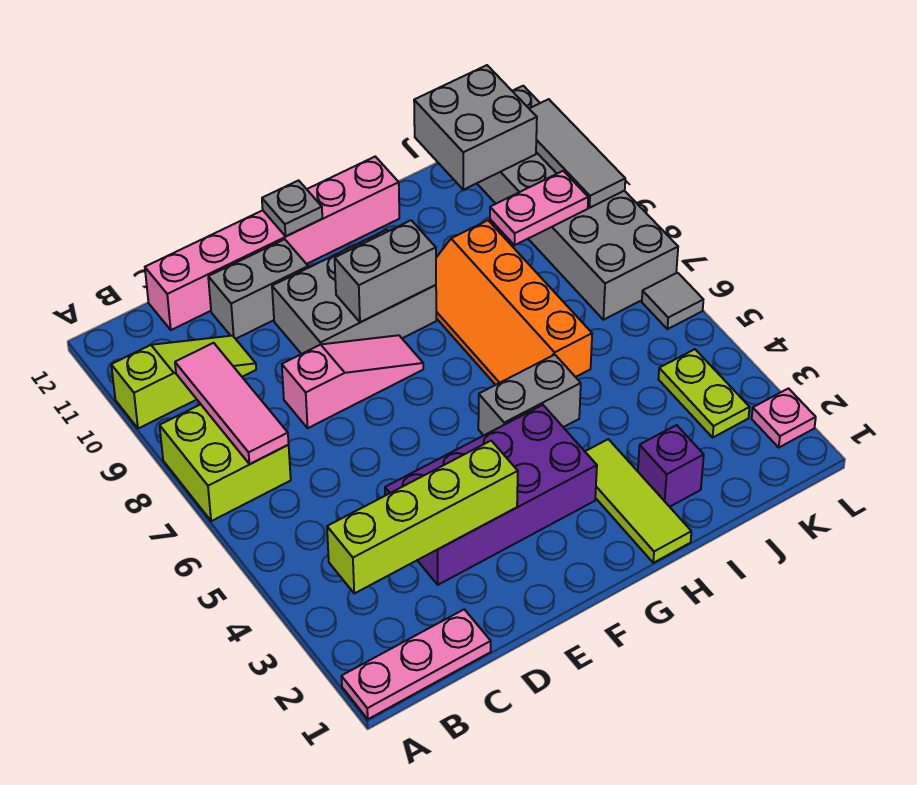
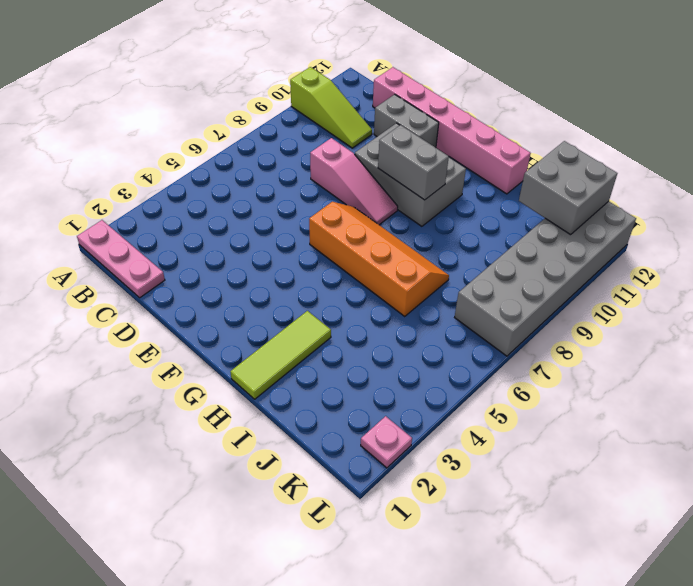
orange 2x4 slope [309,202,449,316] -> orange 2x4 slope turned to [436,220,592,385]
none -> lime 2x2 brick [160,404,291,521]
none -> purple 2x4 brick [385,405,597,585]
none -> grey 1x2 brick [478,355,581,435]

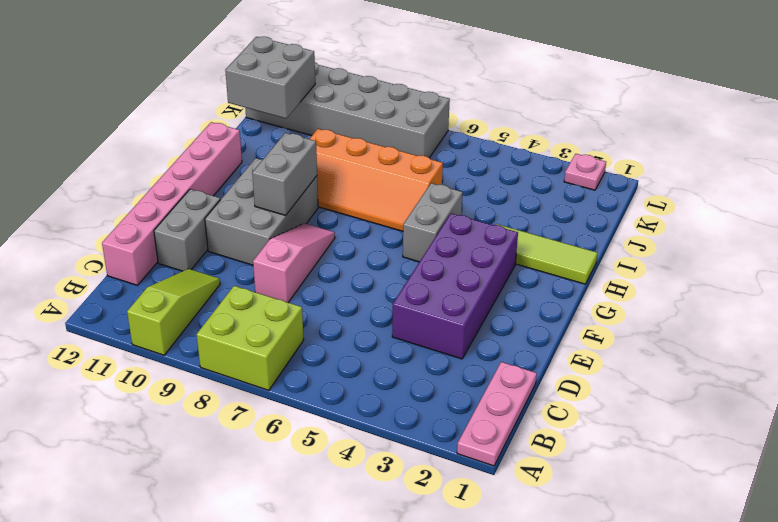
none -> purple 1x1 brick [638,425,704,507]
none -> lime 1x2 plate [658,349,750,437]
none -> grey 1x1 tile [642,273,703,329]

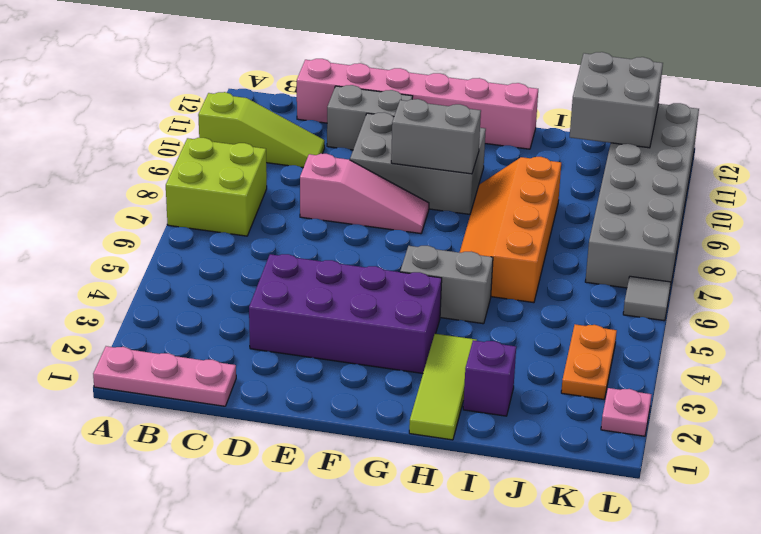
orange 1x2 plate [561,324,617,399] -> lime 1x2 plate [658,349,750,437]
none -> lime 1x4 brick [327,441,518,593]
none -> pink 1x3 tile [175,343,289,464]
none -> grey 1x1 plate [262,180,322,236]

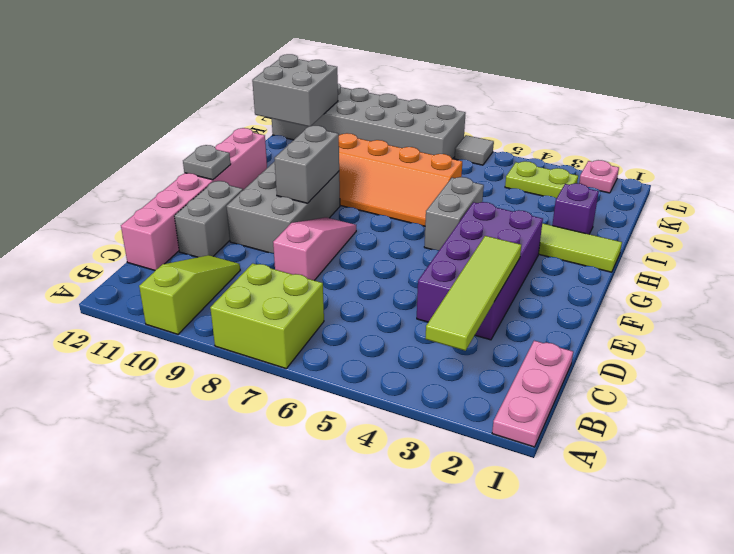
lime 1x4 tile [425,236,521,351] -> lime 1x4 brick [327,441,518,593]
none -> pink 1x3 tile [175,343,289,464]
none -> pink 1x2 plate [490,171,588,245]
none -> grey 1x3 tile [529,99,625,208]

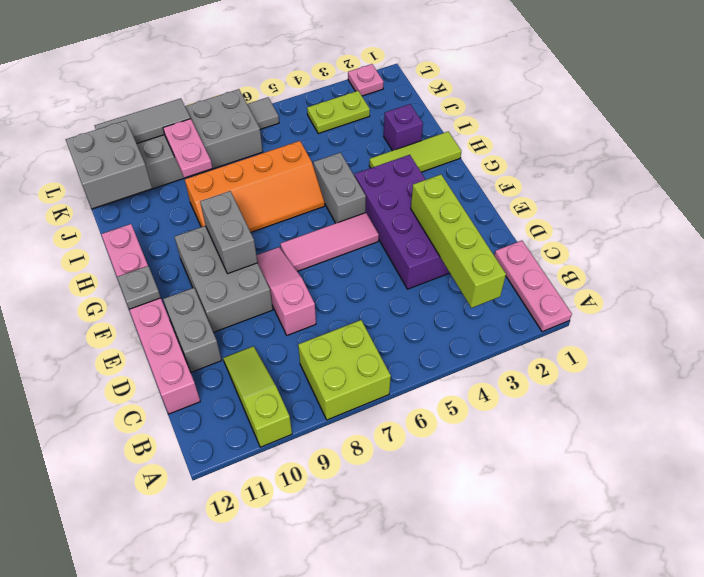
pink 1x3 tile [280,213,379,271] -> pink 1x3 tile moved to [175,343,289,464]

